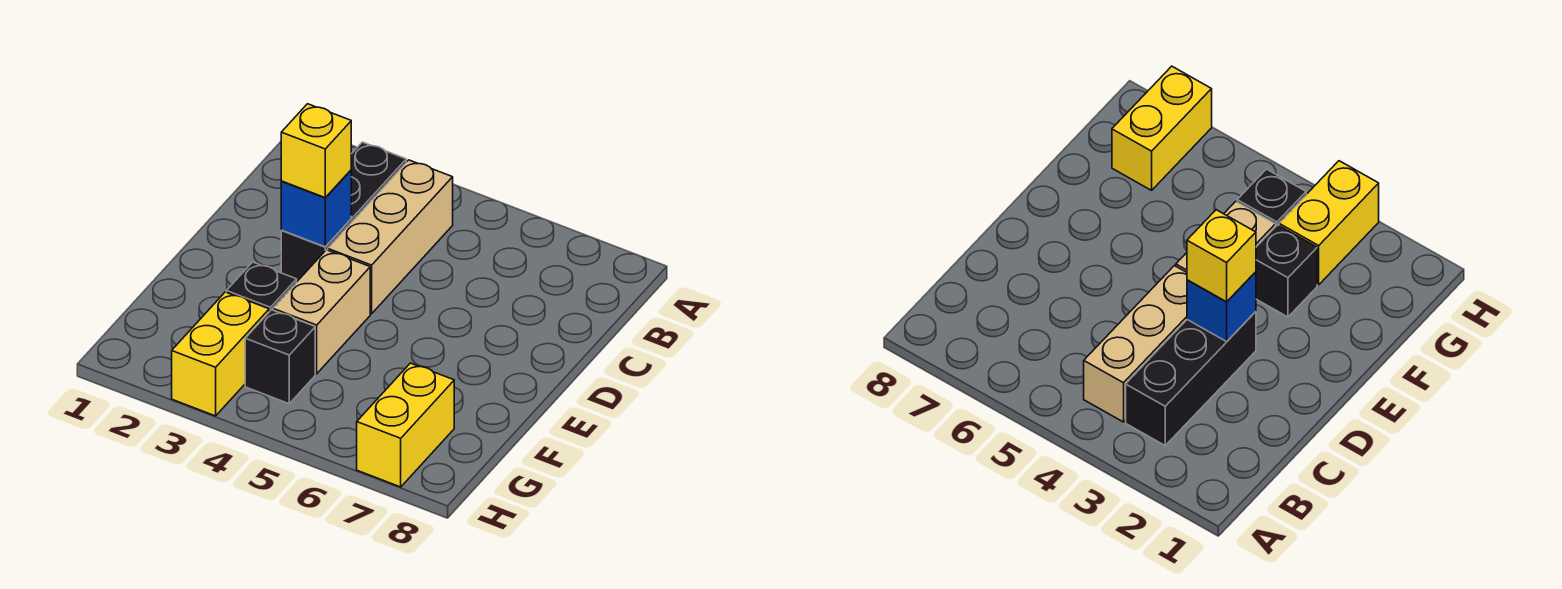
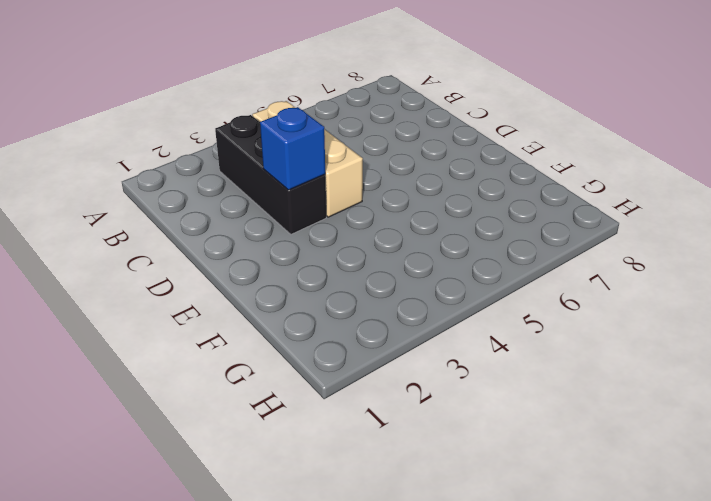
none -> tan 1x2 brick [273,250,370,374]
none -> black 1x1 brick [226,262,297,312]

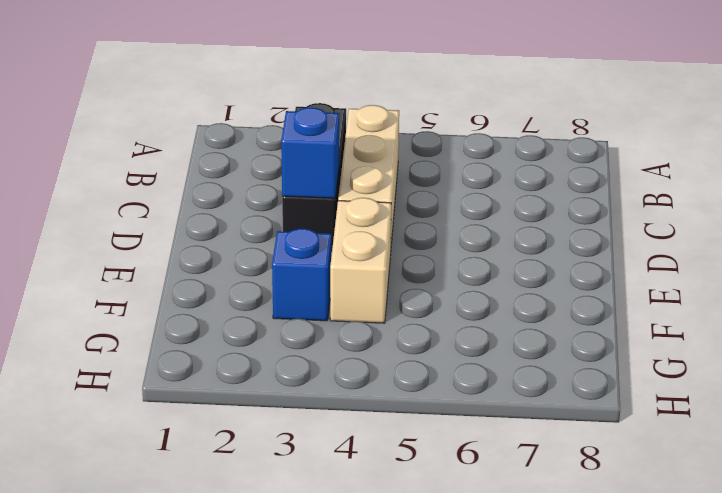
blue 1x1 brick [272,229,331,321] -> black 1x1 brick [226,262,297,312]
none -> yellow 1x2 brick [172,292,269,416]
none -> black 1x1 brick [245,310,315,404]

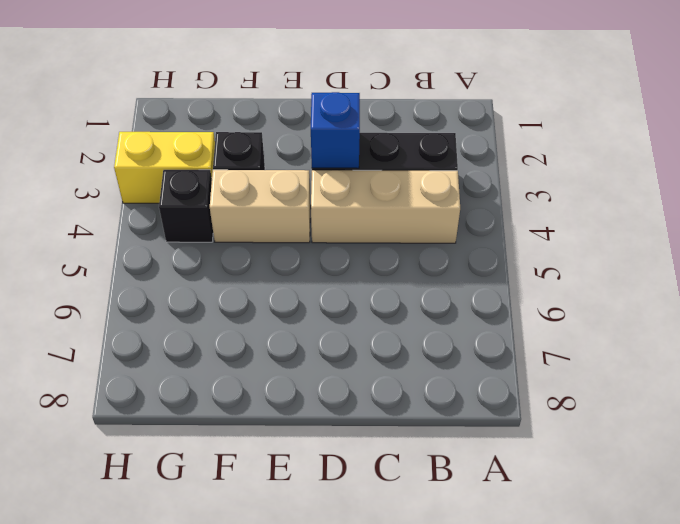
none -> yellow 1x2 brick [357,363,454,487]
none -> yellow 1x1 brick [281,104,351,198]

